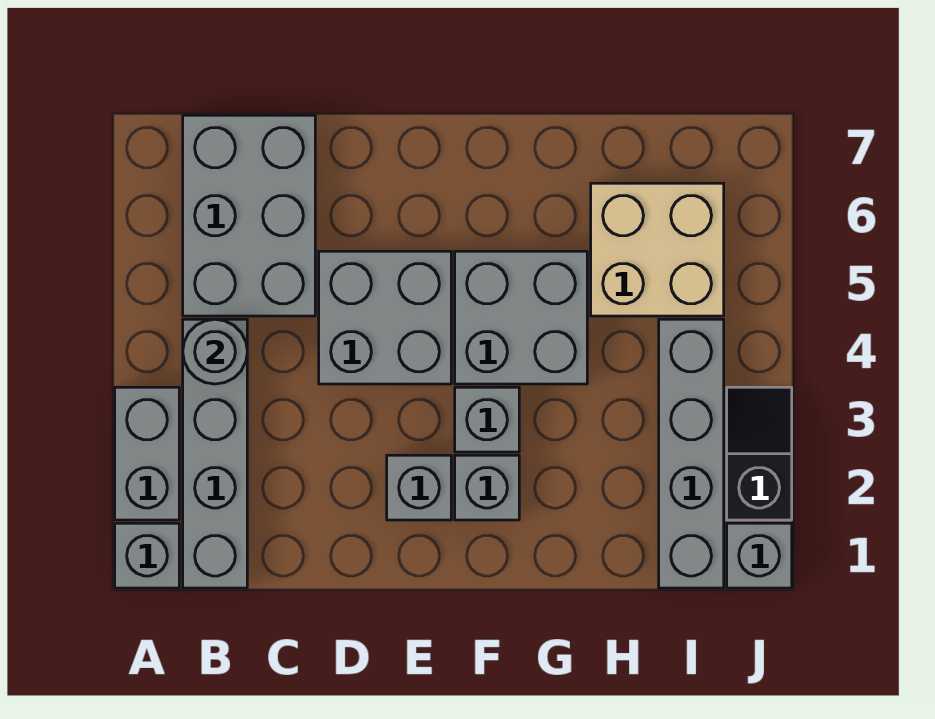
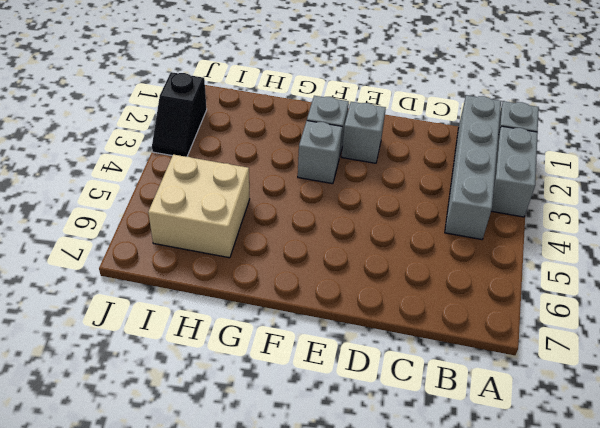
none -> grey 2x3 brick [183,115,315,316]
none -> grey 2x2 brick [319,251,451,384]
none -> grey 2x2 brick [455,251,587,384]

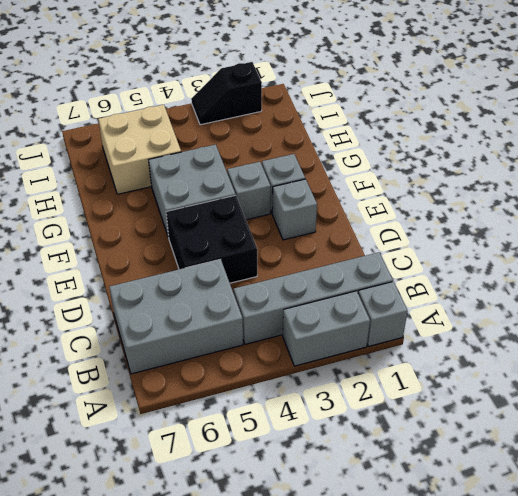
black 2x2 brick [166,195,257,283] -> grey 2x2 brick [319,251,451,384]
none -> grey 1x4 brick [659,319,724,588]
none -> grey 1x1 brick [727,523,792,588]
none -> grey 1x1 round brick [183,319,247,384]

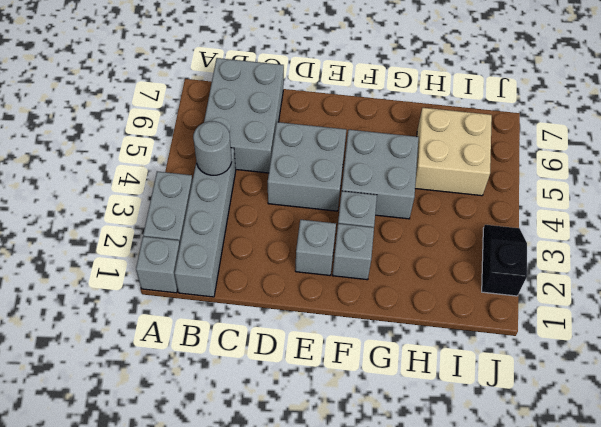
none -> grey 1x4 brick [659,319,724,588]
none -> grey 1x1 brick [727,523,792,588]

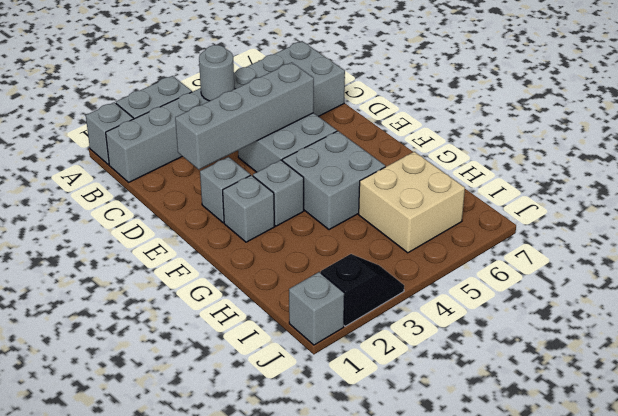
grey 1x4 brick [175,62,314,169] -> grey 1x4 brick moved to [659,319,724,588]

